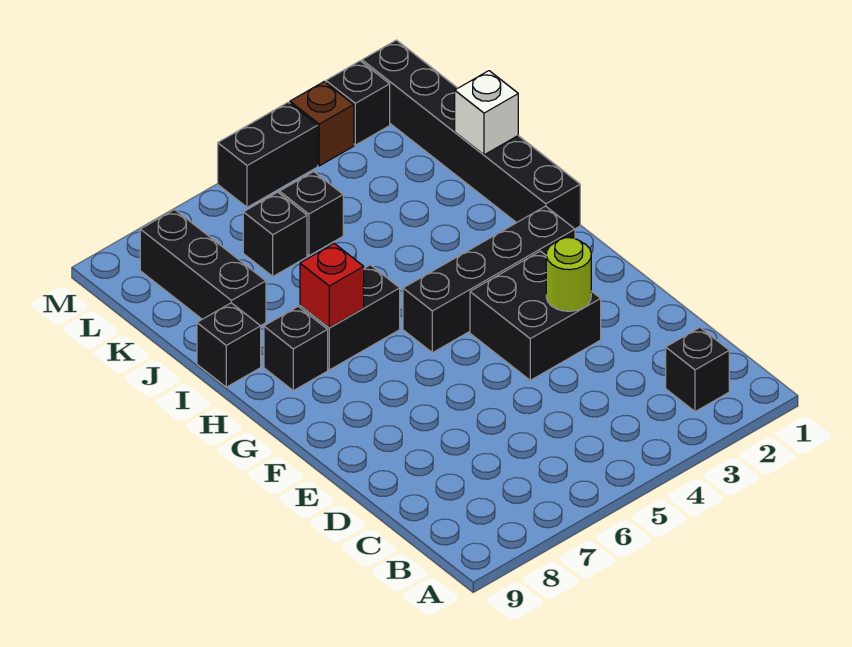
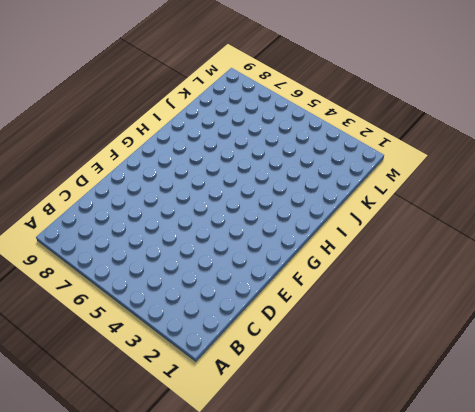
none -> black 1x1 brick [666,328,729,412]
none -> black 2x2 brick [470,251,601,380]
none -> black 1x4 brick [403,206,575,353]

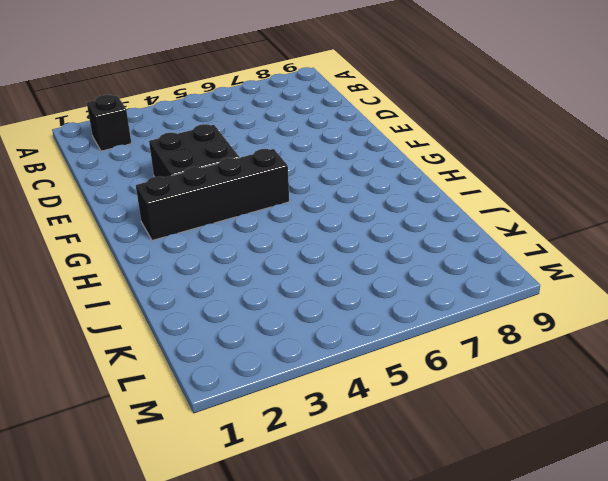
none -> black 1x6 brick [362,40,580,229]
none -> black 1x2 brick [300,265,400,370]
none -> black 1x1 brick [264,306,328,391]

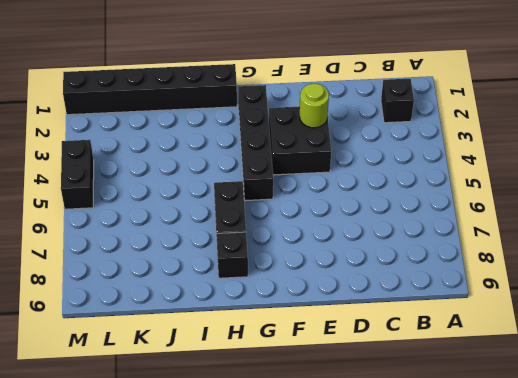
none -> black 1x1 brick [197,303,261,387]
none -> black 1x3 brick [140,209,266,326]
none -> black 1x1 brick [279,172,343,256]

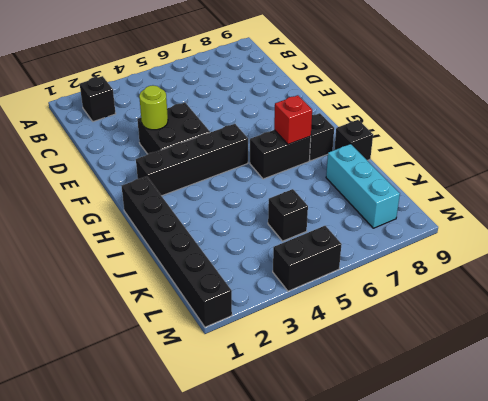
cyan 1x3 brick [326,144,400,228] -> black 1x3 brick [140,209,266,326]
none -> black 1x1 brick [243,192,307,276]
none -> black 1x1 brick [326,61,390,145]
none -> brown 1x1 brick [290,82,354,166]

